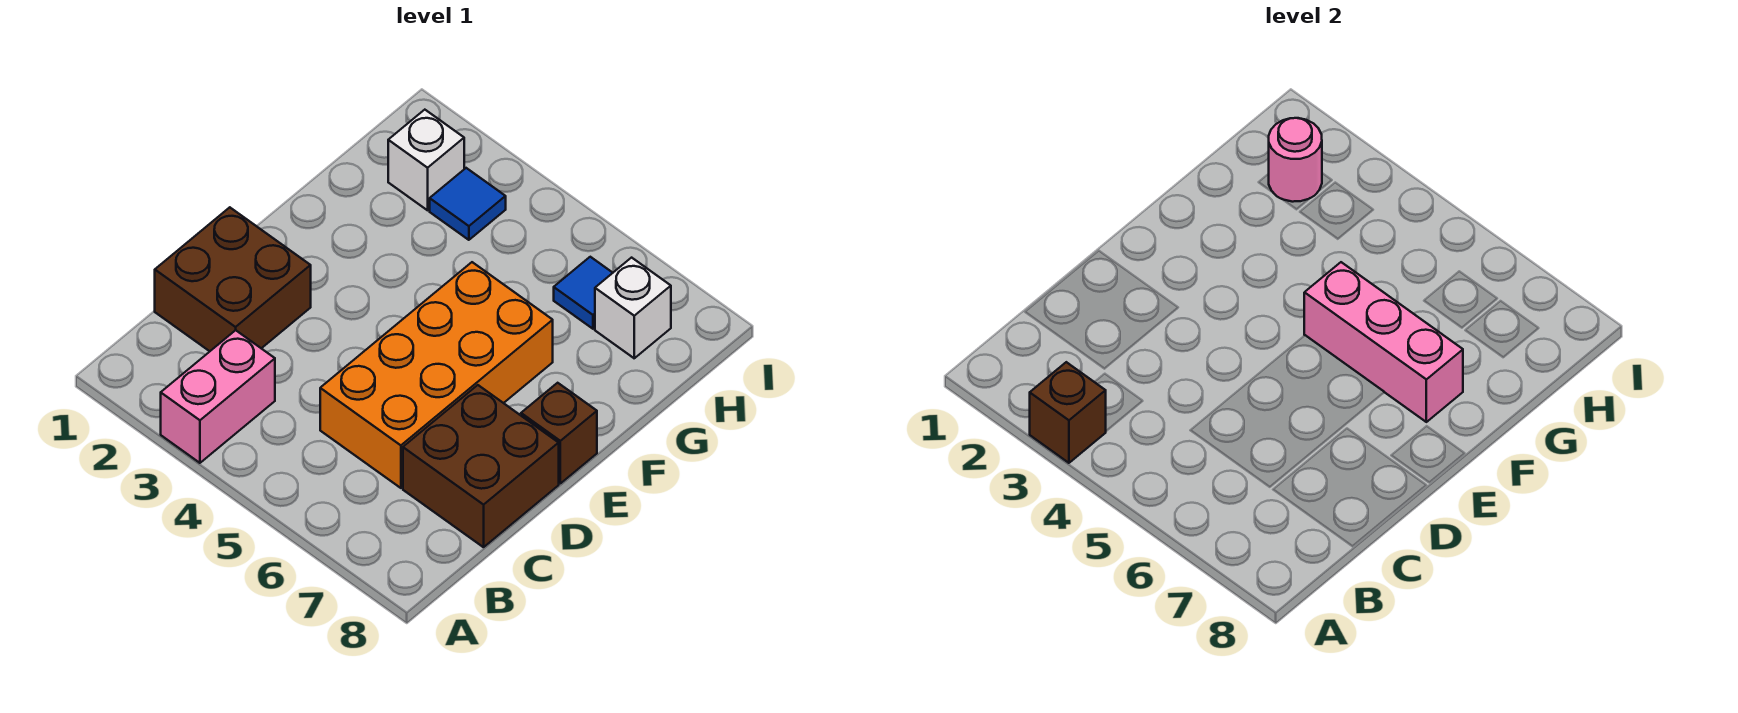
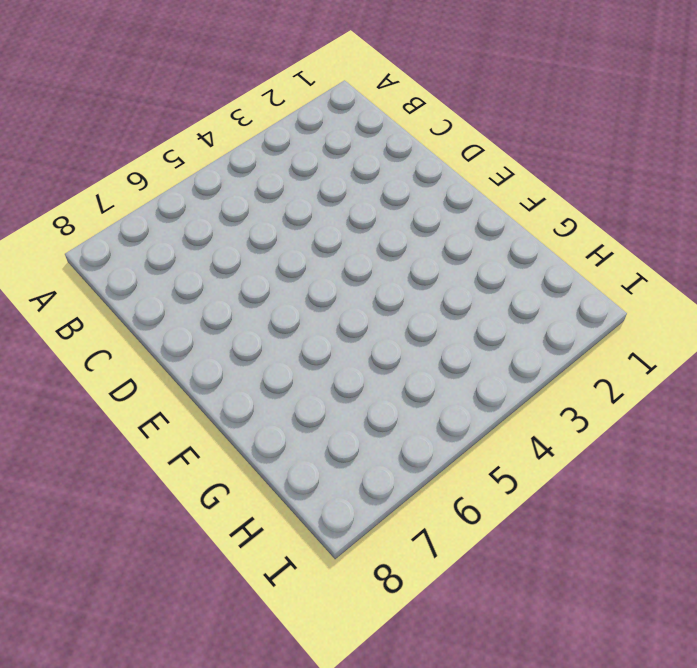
none -> pink 1x2 brick [161,330,275,463]
none -> brown 2x2 brick [155,207,311,351]
none -> orange 2x4 brick [320,262,553,488]

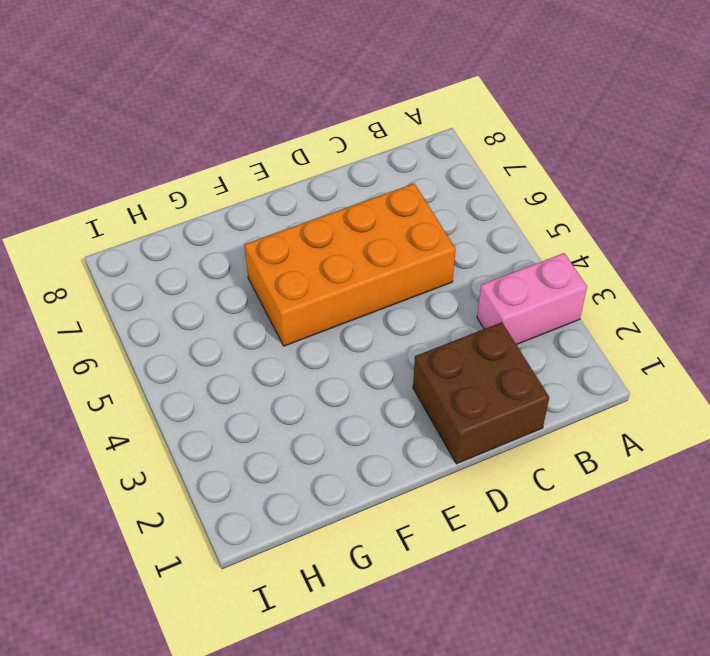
none -> brown 2x2 brick [403,385,559,547]
none -> brown 1x1 brick [521,383,597,483]
none -> white 1x1 brick [388,110,464,210]

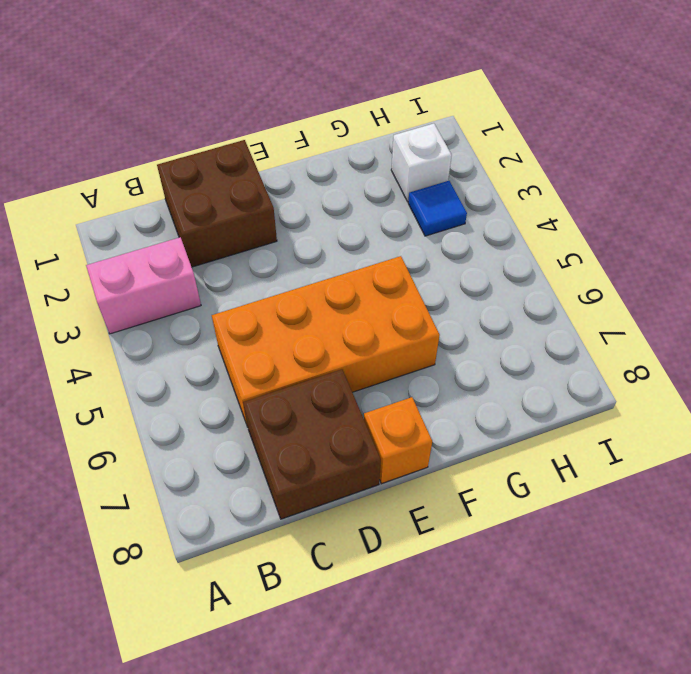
orange 1x1 brick [364,397,432,484] -> brown 1x1 brick [521,383,597,483]
none -> blue 1x1 tile [554,257,612,329]
none -> white 1x1 brick [595,258,671,358]
none -> brown 1x1 brick [1030,362,1106,463]

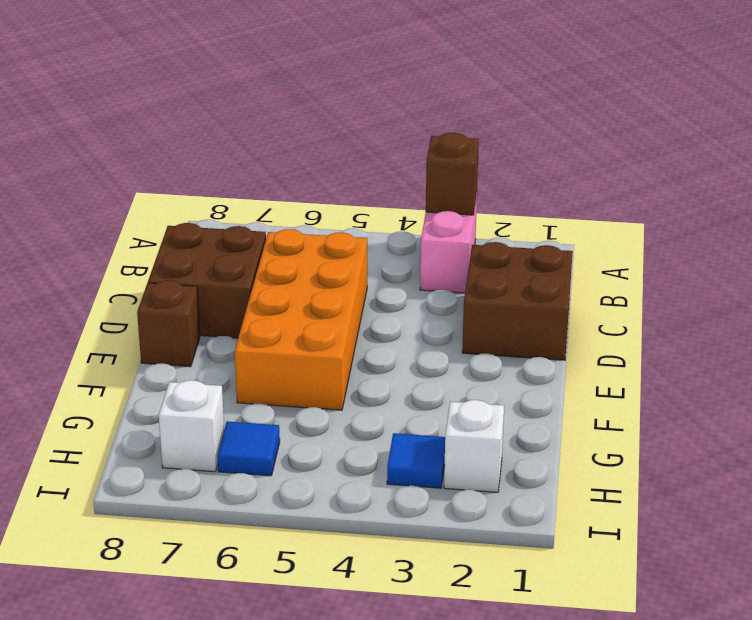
none -> pink 1x3 brick [1304,262,1463,422]
none -> pink 1x1 round brick [1269,118,1322,202]

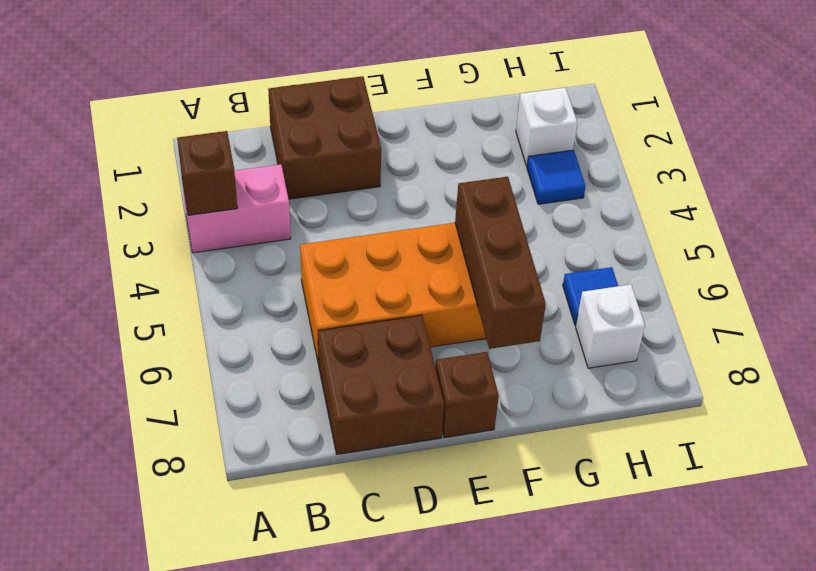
brown 1x3 brick [455,177,546,349] -> pink 1x3 brick [1304,262,1463,422]
none -> pink 1x1 round brick [1269,118,1322,202]

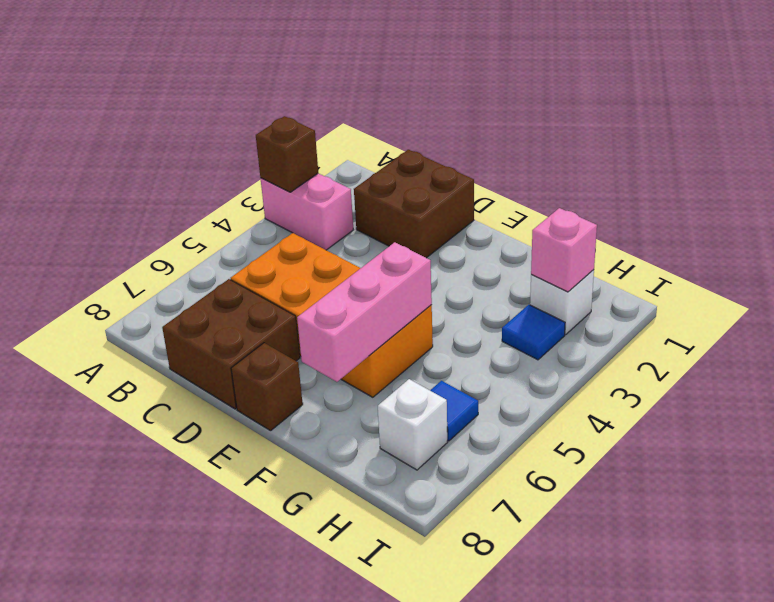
pink 1x1 brick [531,208,597,292] -> pink 1x1 round brick [1269,118,1322,202]

